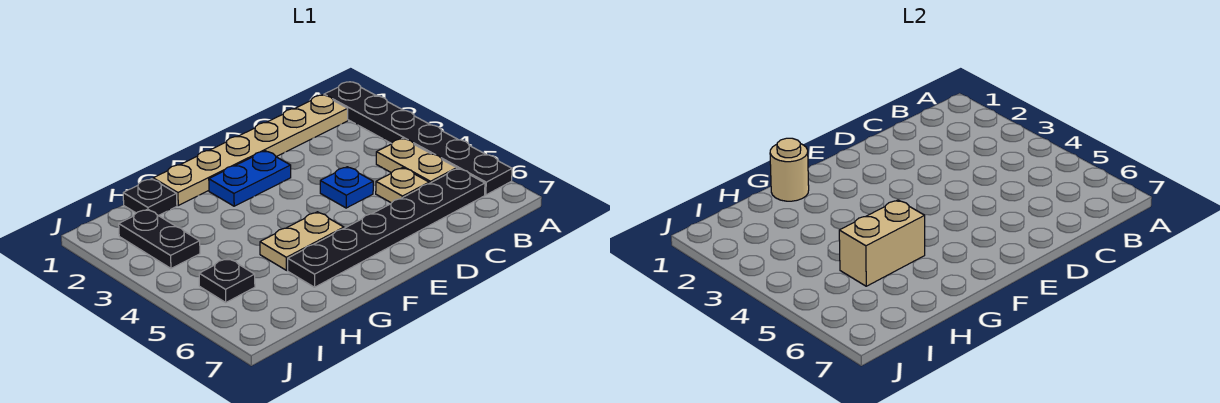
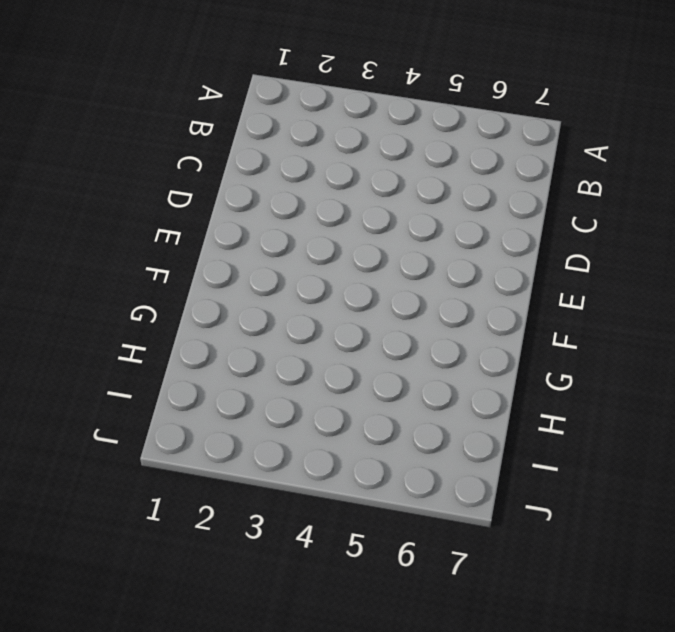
none -> black 1x6 plate [324,82,512,195]
none -> tan 1x6 plate [153,95,348,205]
none -> tan 1x2 plate [376,138,457,183]

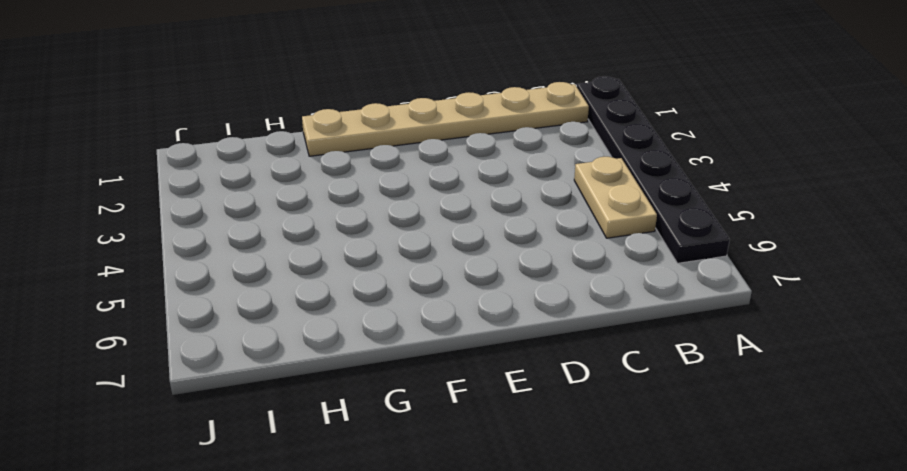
none -> black 1x6 plate [288,169,485,287]
none -> tan 1x1 plate [376,168,429,203]
none -> blue 1x1 plate [320,167,373,208]

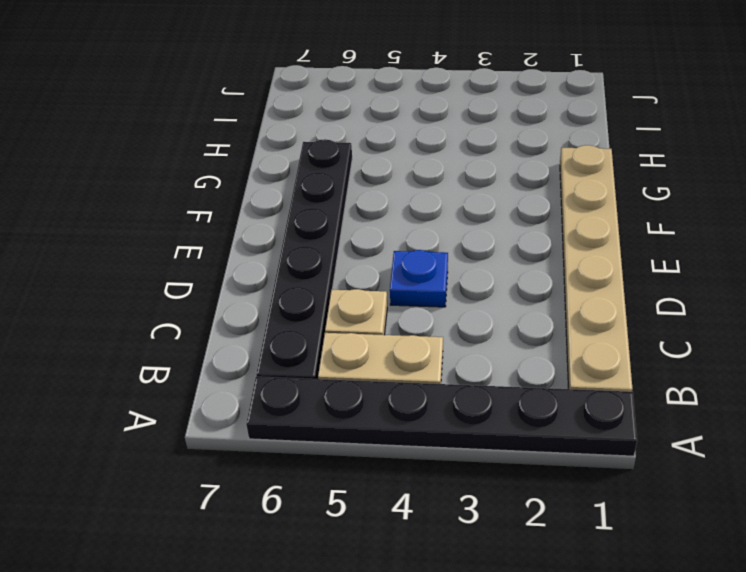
none -> blue 1x2 plate [209,151,291,206]
none -> tan 1x2 plate [260,212,344,270]
none -> black 1x1 plate [123,179,177,216]

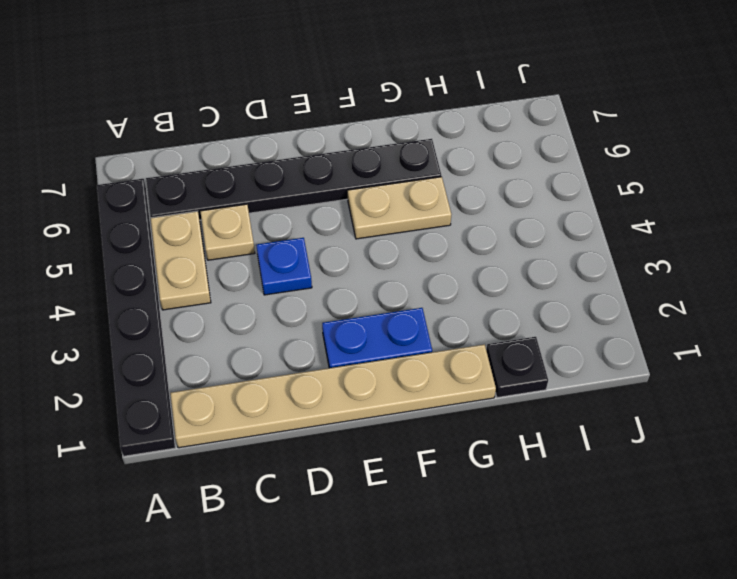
none -> black 1x2 plate [119,209,200,268]
none -> black 1x1 plate [199,258,255,302]
none -> tan 1x1 round brick [770,138,809,201]

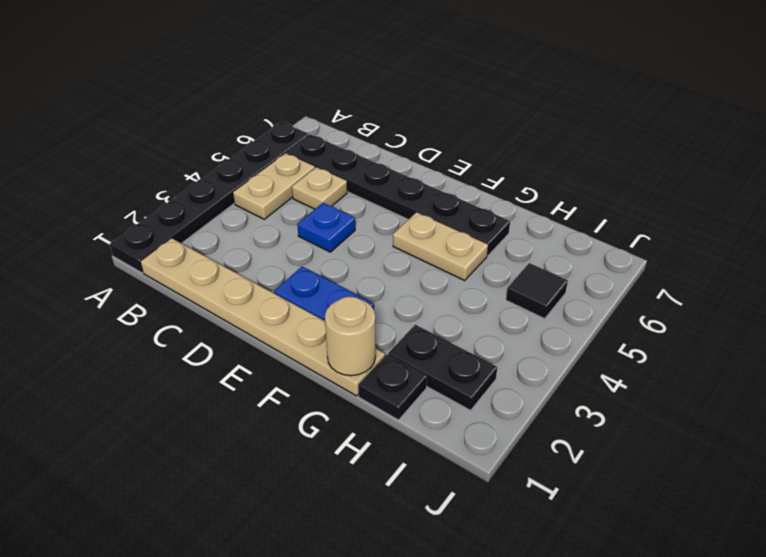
black 1x2 plate [388,325,497,410] -> black 1x2 plate turned to [119,209,200,268]
black 1x1 tile [506,263,568,319] -> black 1x1 plate [199,258,255,302]
none -> tan 1x2 brick [839,200,925,286]

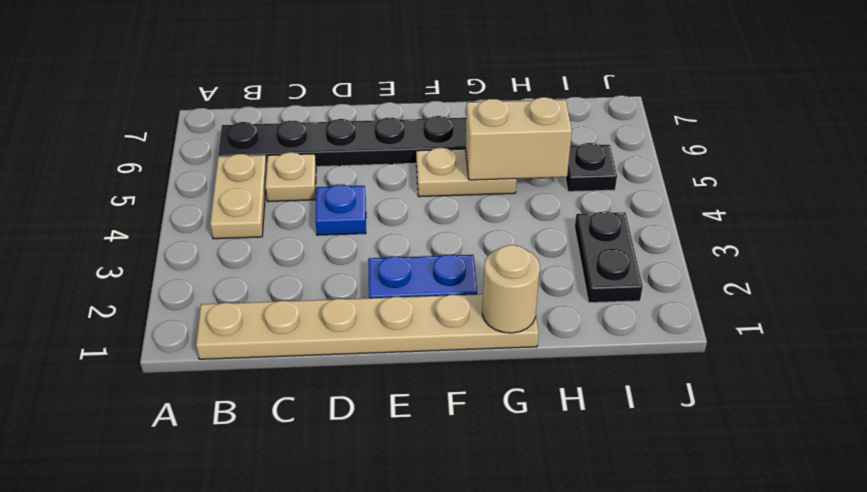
none -> black 1x6 plate [324,82,512,195]
none -> black 1x1 plate [123,179,177,216]

